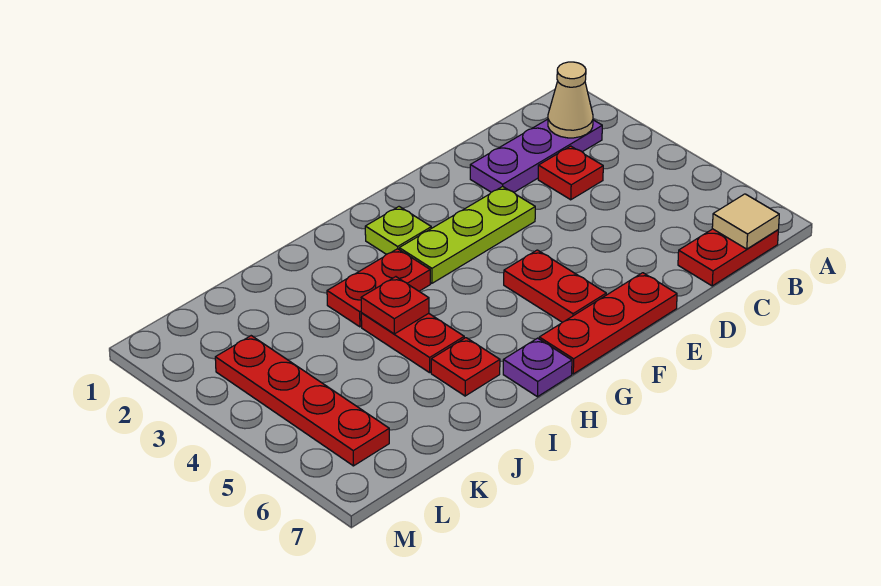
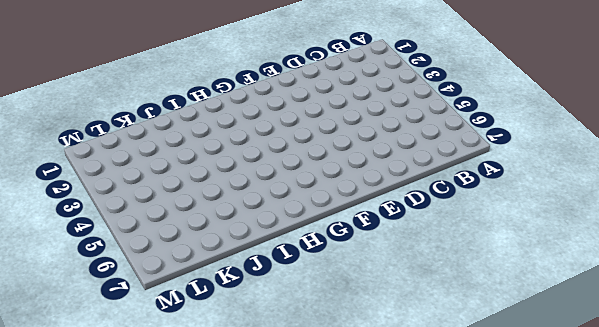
none -> purple 1x3 plate [470,119,602,192]
none -> red 1x2 plate [678,229,778,286]
none -> red 1x1 plate [538,146,603,200]

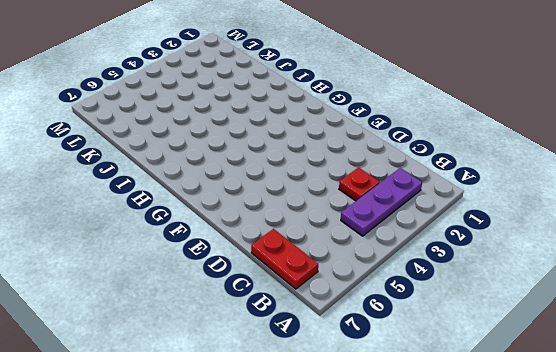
purple 1x3 plate [341,168,422,236] -> purple 1x3 plate turned to [470,119,602,192]
none -> lime 1x3 plate [399,186,535,283]
none -> red 1x3 plate [539,273,677,374]
none -> red 1x2 plate [504,250,606,322]

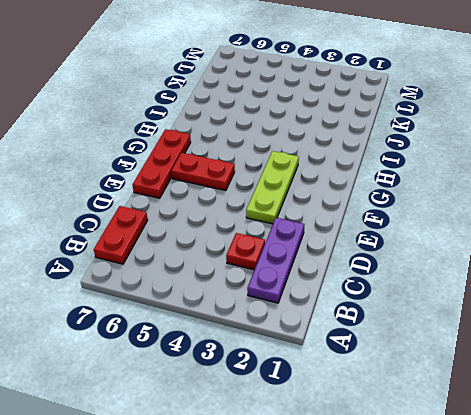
none -> lime 1x1 plate [365,207,431,254]
none -> red 1x2 plate [327,249,430,327]
none -> purple 1x1 plate [503,338,572,397]

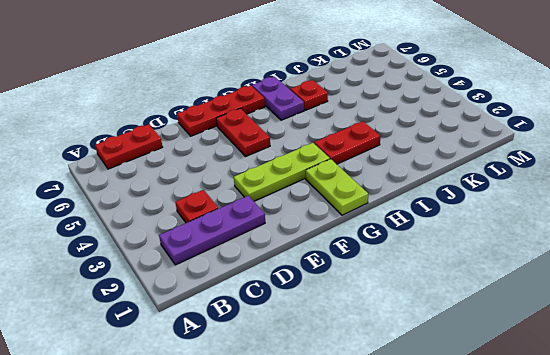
lime 1x2 plate [306,159,368,215] -> lime 1x1 plate [365,207,431,254]
purple 1x2 plate [252,76,304,120] -> purple 1x1 plate [503,338,572,397]
none -> red 1x2 plate [361,313,464,373]
none -> red 1x4 plate [215,336,389,466]
none -> tan 1x1 cone [548,62,593,138]

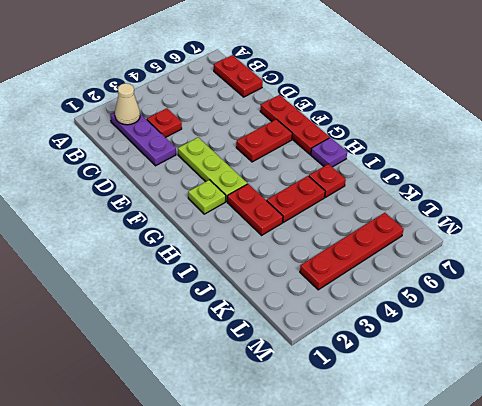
none -> tan 1x1 tile [712,194,779,249]
none -> red 1x1 plate [361,277,429,334]

